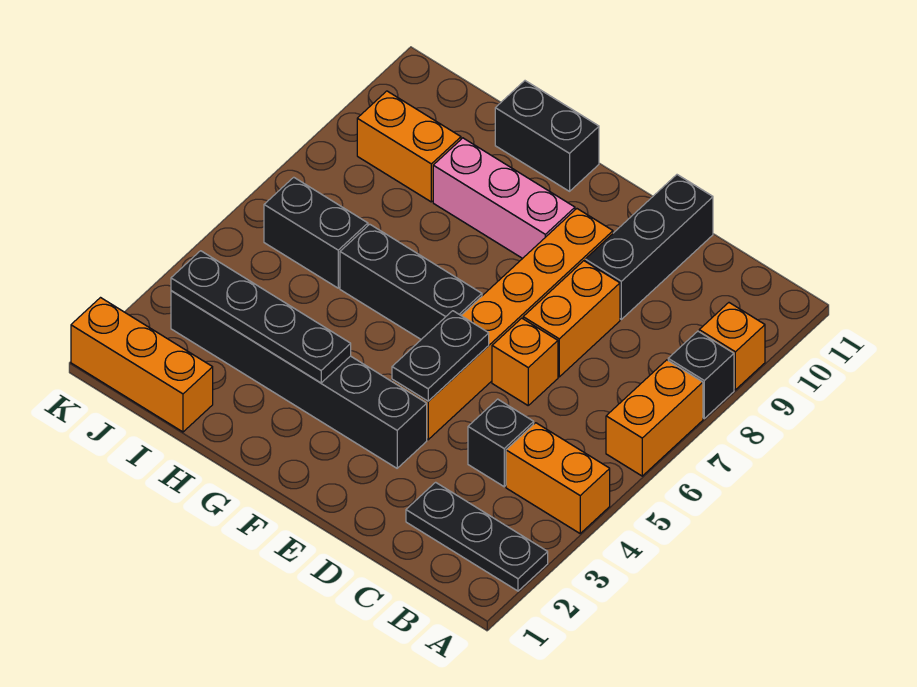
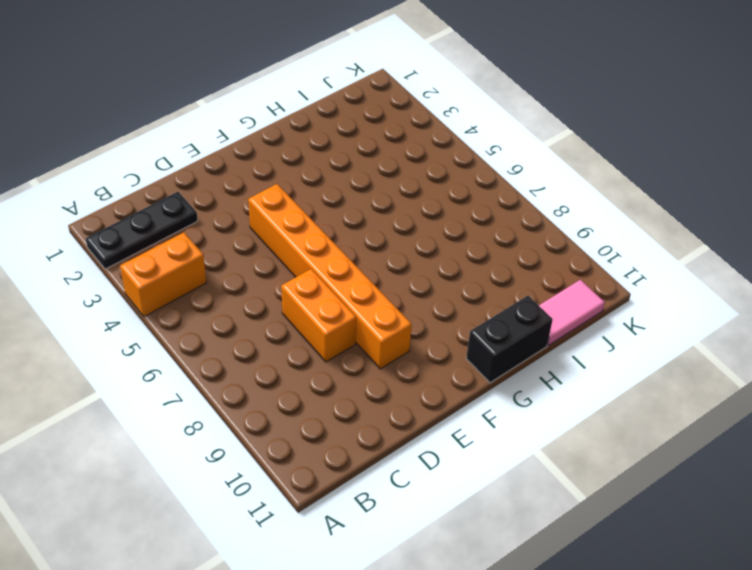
pink 1x2 tile [539,280,605,345] -> none
none -> orange 1x2 brick [606,360,703,476]
none -> black 1x1 brick [668,331,734,418]
none -> orange 1x1 brick [699,303,765,390]

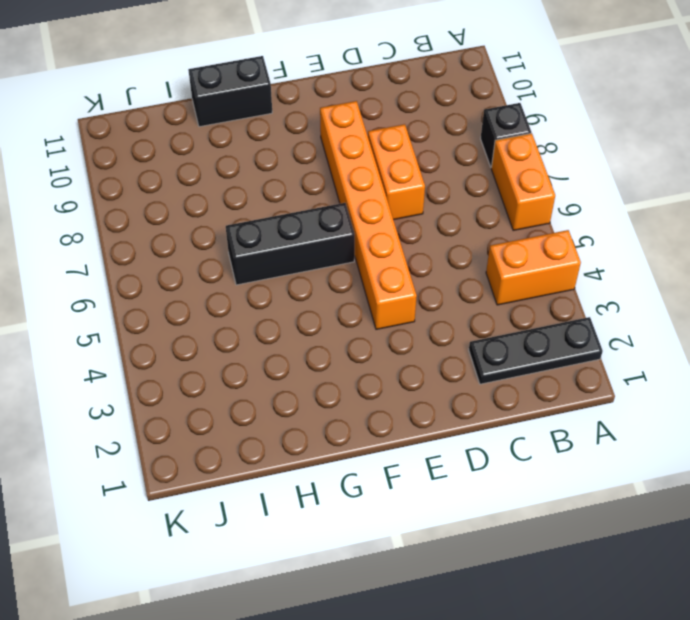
none -> orange 1x1 brick [699,303,765,390]
none -> black 1x1 brick [468,399,534,487]
none -> orange 1x1 brick [492,318,558,405]

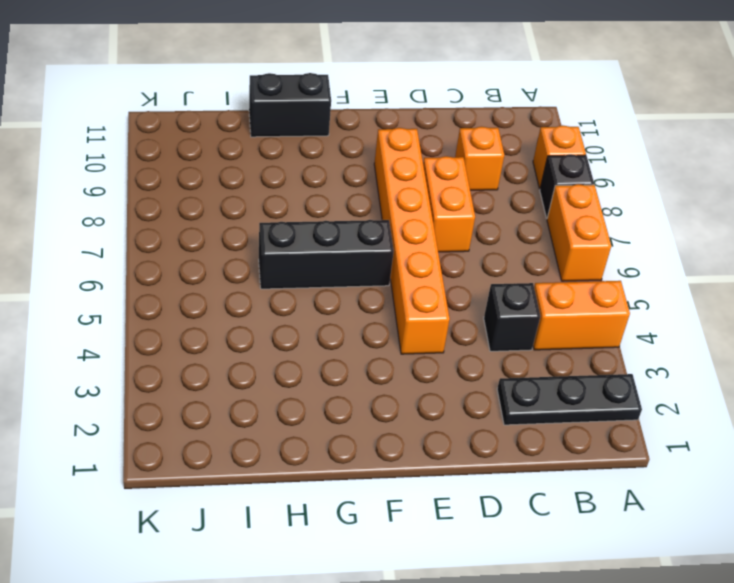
orange 1x1 brick [455,127,504,190] -> orange 1x1 brick moved to [492,318,558,405]
none -> black 1x3 brick [585,175,713,319]
none -> black 1x6 brick [171,291,427,468]
none -> pink 1x3 brick [433,138,575,258]

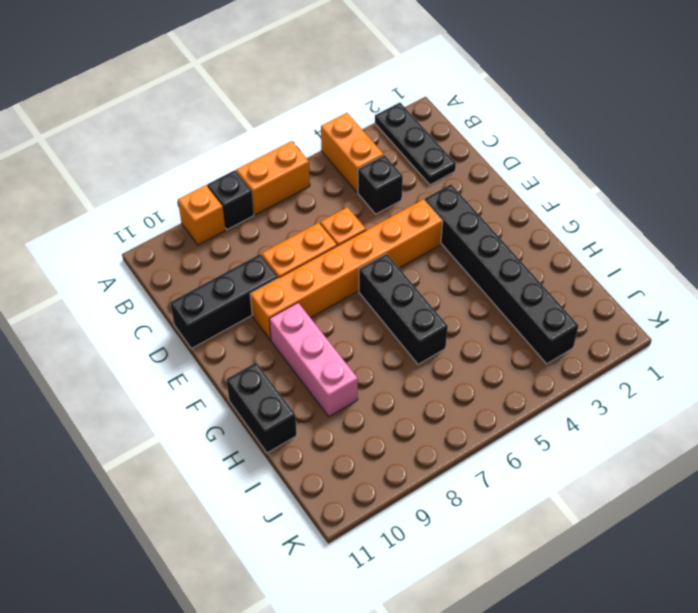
none -> orange 1x3 brick [71,298,213,432]
none -> black 1x2 brick [264,177,368,288]
none -> orange 1x2 brick [357,91,461,202]

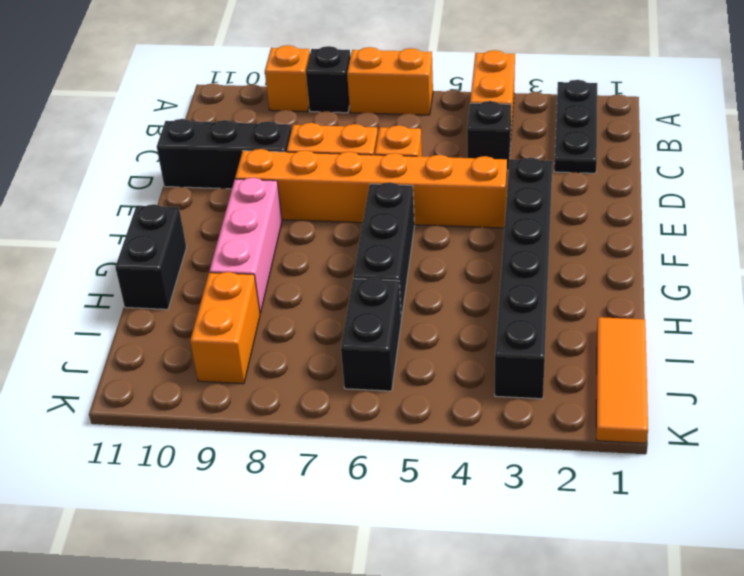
orange 1x3 tile [596,317,648,443] -> orange 1x3 brick [71,298,213,432]
none -> black 1x2 plate [392,311,489,401]
none -> black 1x4 plate [171,251,351,383]

